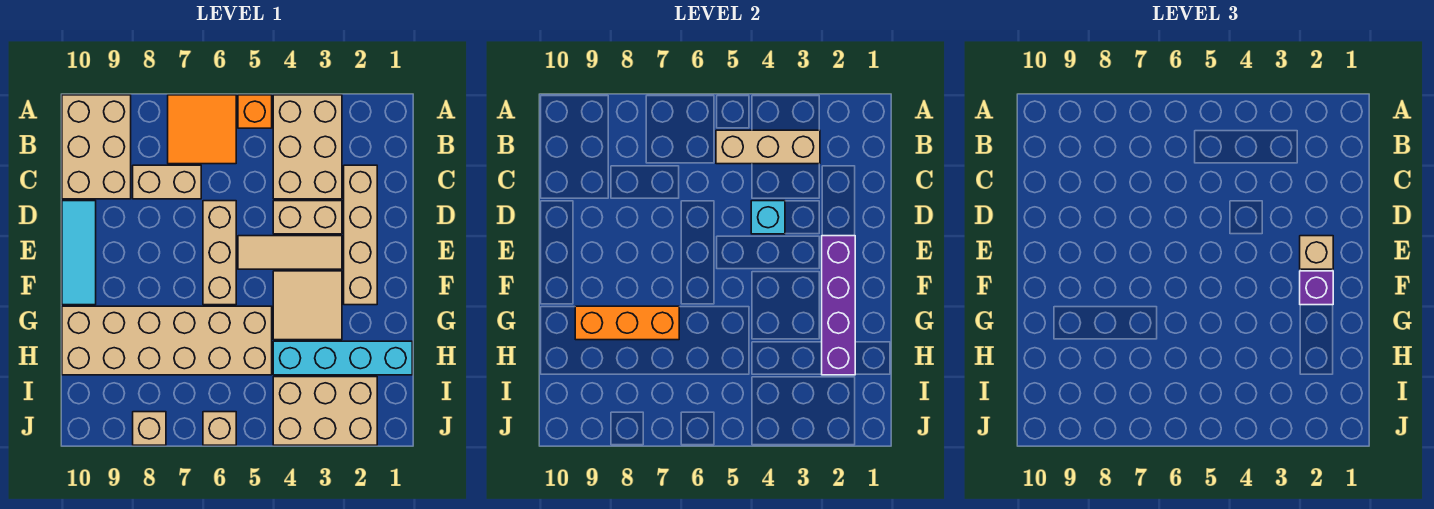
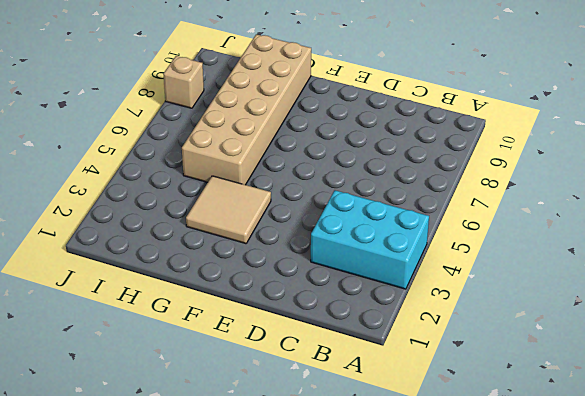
cyan 2x3 brick [311,190,429,289] -> tan 2x3 brick [273,95,342,199]
none -> orange 1x1 brick [238,95,272,128]
none -> orange 2x2 tile [168,95,236,164]
none -> tan 2x3 brick [62,95,131,199]

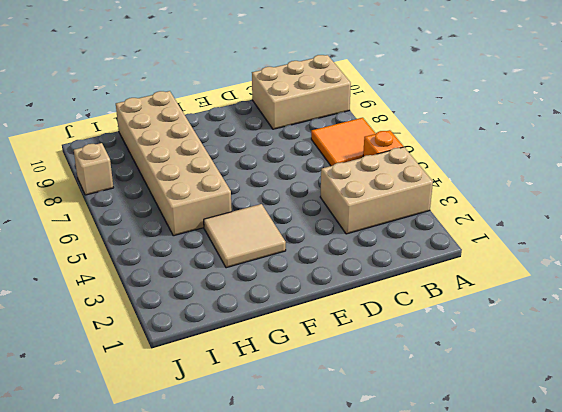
none -> tan 1x4 brick [344,165,377,305]
none -> tan 1x2 brick [133,165,201,199]
none -> tan 1x2 brick [273,201,342,234]

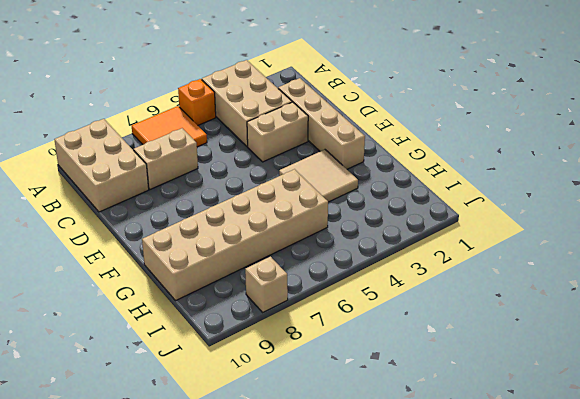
none -> tan 1x3 brick [203,201,236,305]
none -> cyan 1x3 tile [62,201,96,305]
none -> tan 1x3 tile [238,236,342,269]

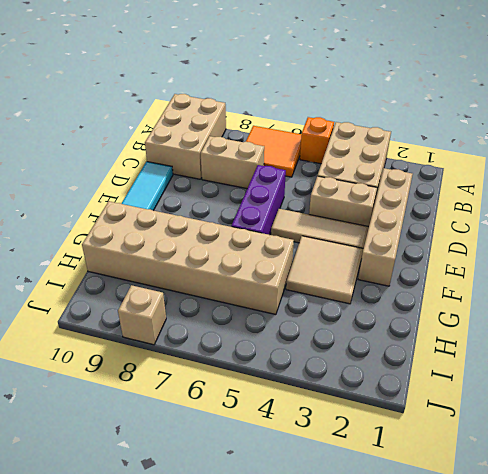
purple 1x3 brick [231,165,286,235] -> tan 1x3 brick [203,201,236,305]
none -> cyan 1x4 brick [273,341,412,375]
none -> tan 2x3 brick [273,377,377,445]
none -> tan 1x1 brick [203,412,236,445]

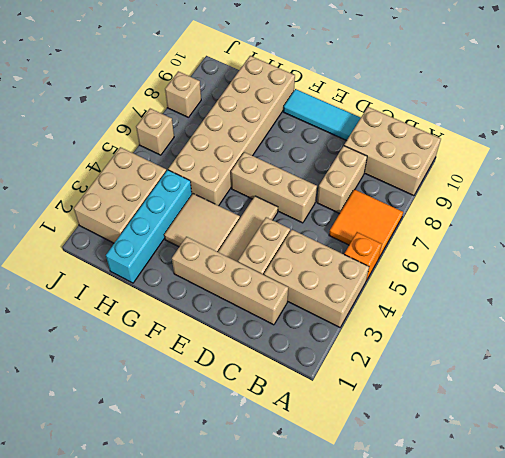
none -> tan 1x3 brick [716,130,820,164]
none -> cyan 1x1 brick [751,201,785,234]
none -> purple 1x4 brick [822,236,855,375]

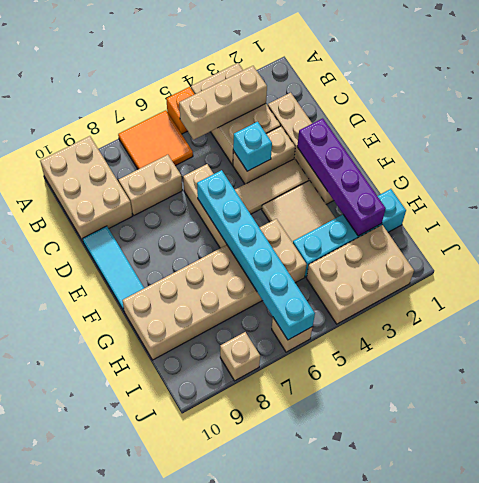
cyan 1x6 brick [197,170,315,340] -> none
none -> orange 1x3 brick [575,306,679,340]
none -> tan 1x1 brick [1300,236,1333,269]
none -> purple 1x1 brick [1300,271,1333,305]

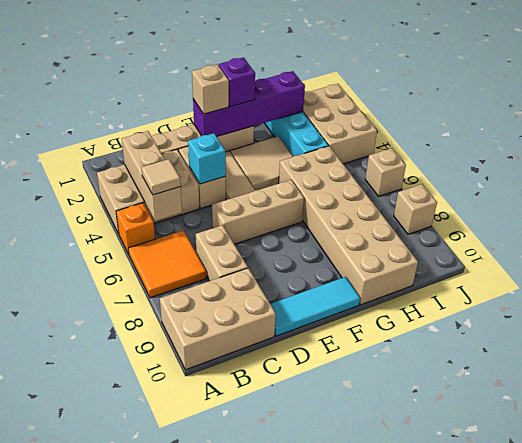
tan 1x1 tile [141,159,181,195] -> none
none -> orange 1x3 brick [575,306,679,340]

